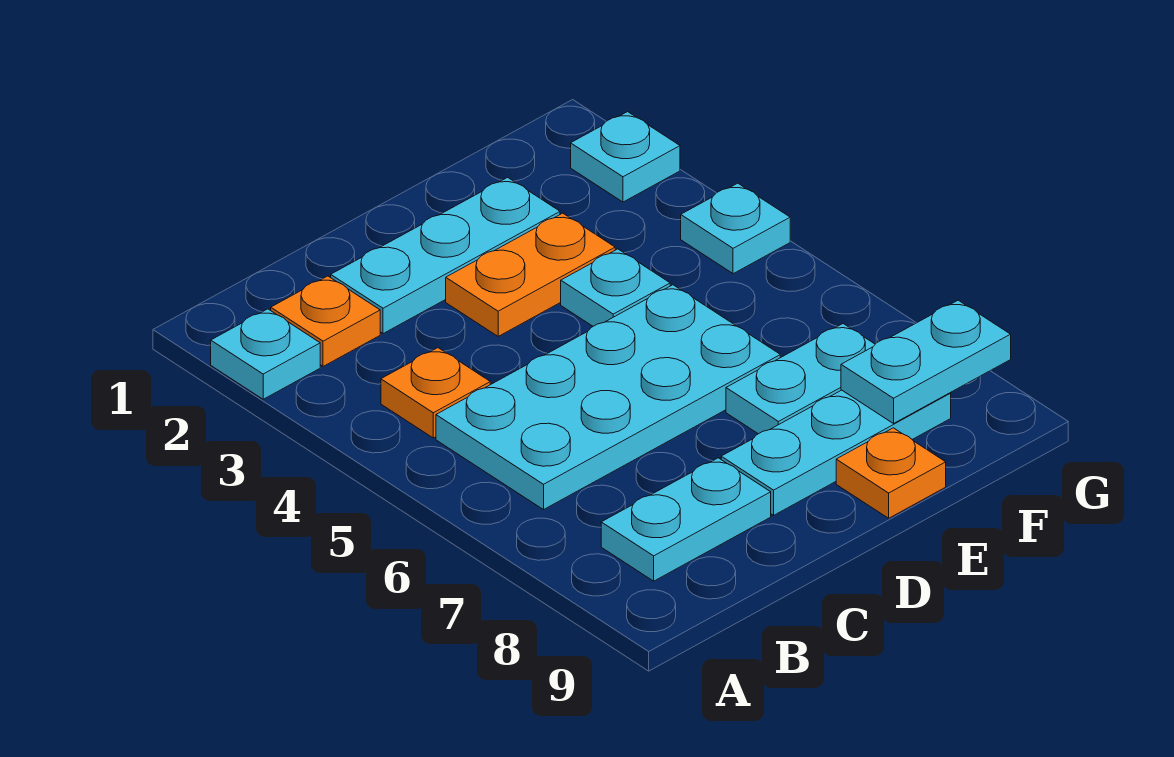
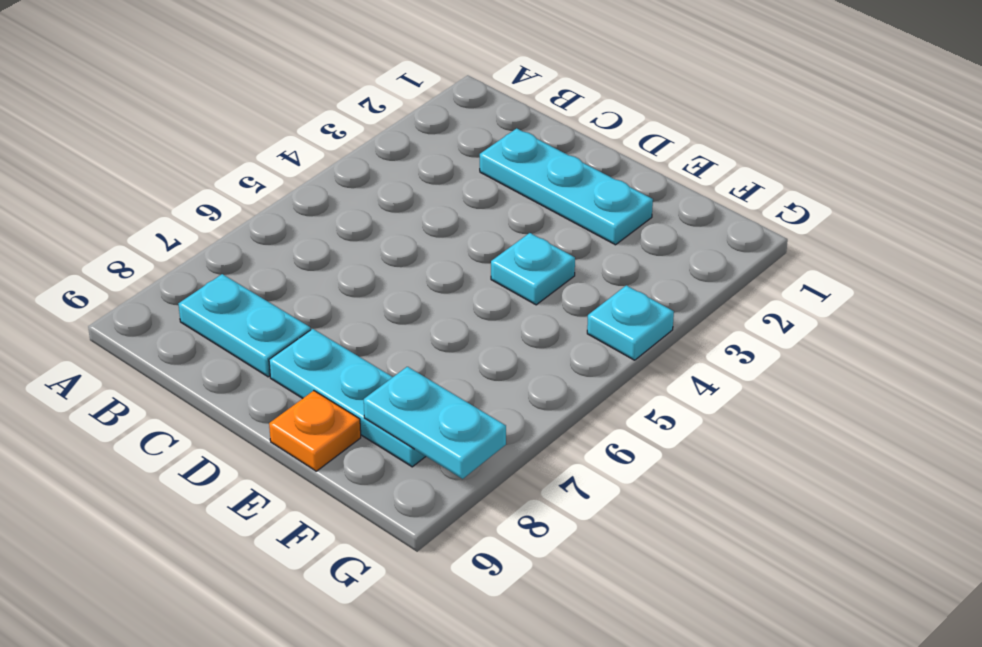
none -> cyan 1x1 plate [211,309,320,399]
none -> orange 1x1 plate [271,276,380,366]
none -> orange 1x1 plate [381,348,490,438]

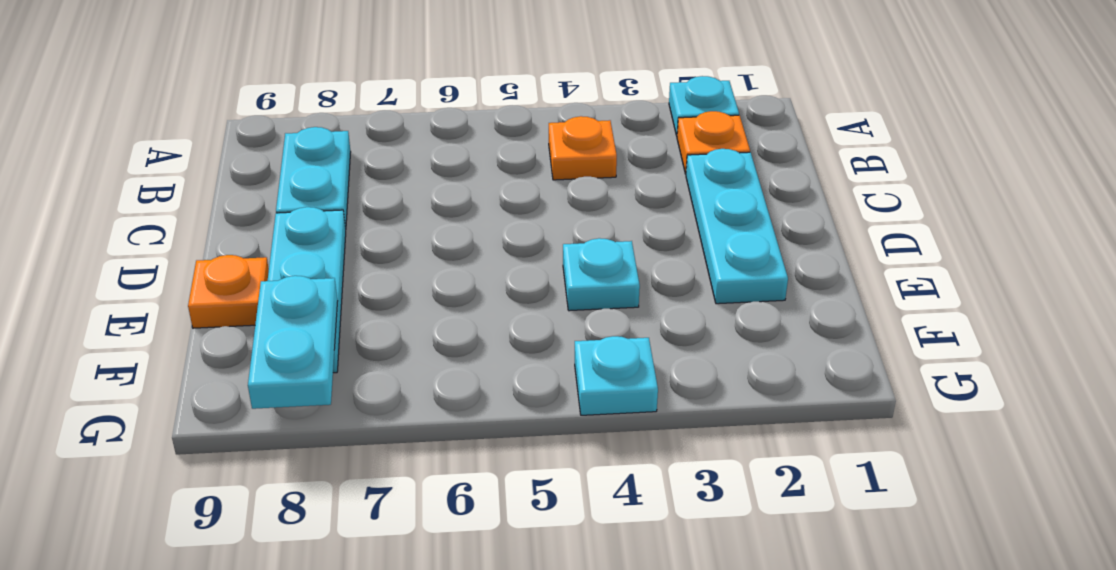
none -> cyan 2x4 plate [436,285,780,510]
none -> orange 1x2 plate [446,213,615,336]
none -> cyan 1x2 plate [726,324,875,434]

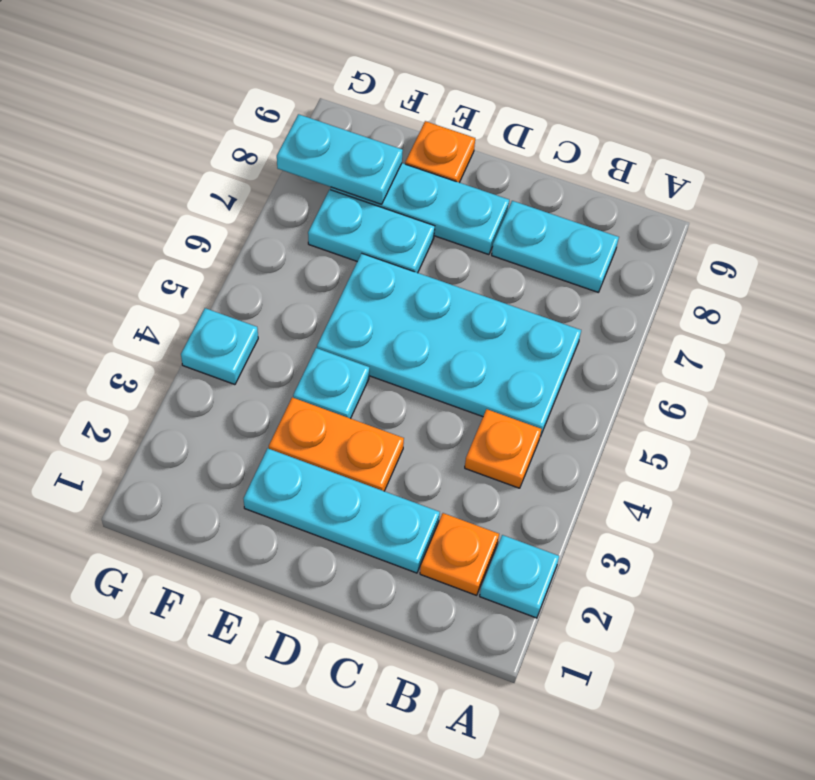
none -> cyan 1x1 plate [571,112,680,202]

